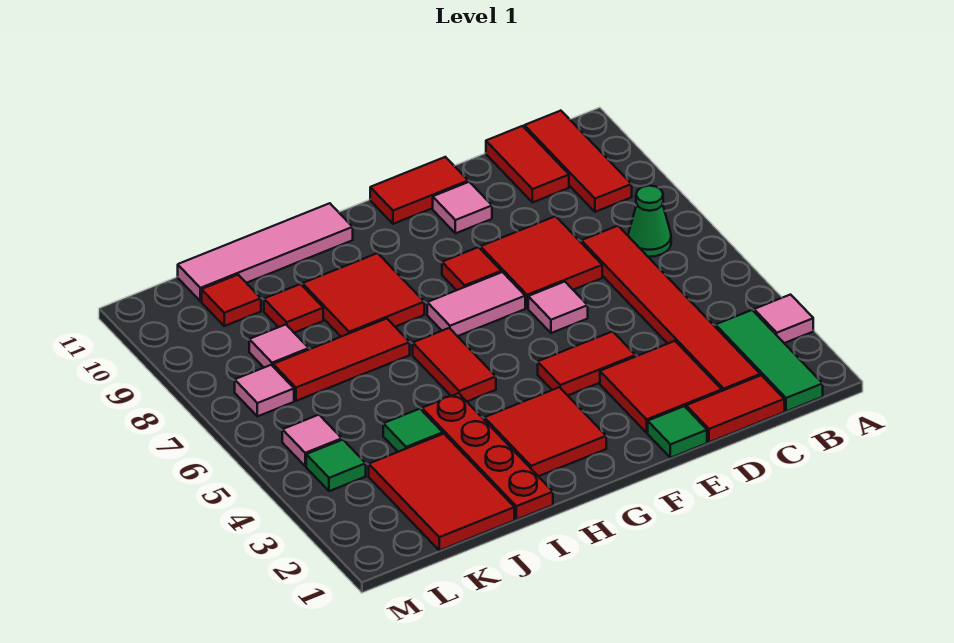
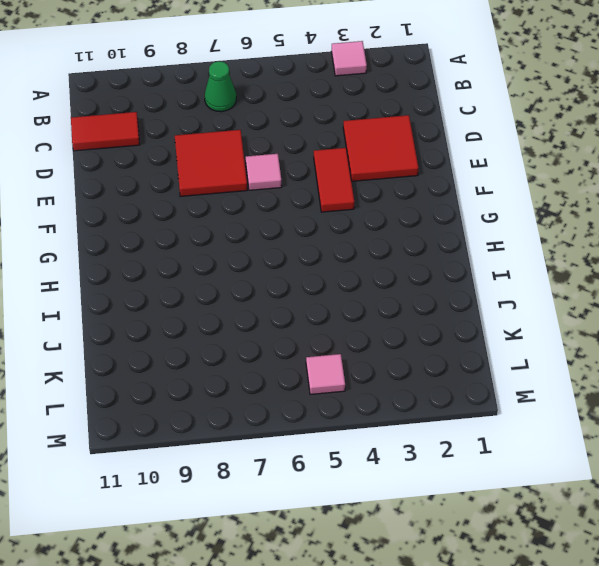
none -> green 1x3 tile [716,310,823,411]
none -> red 1x3 tile [524,111,632,212]
none -> red 1x2 tile [686,375,784,442]
none -> red 1x6 tile [581,226,760,391]

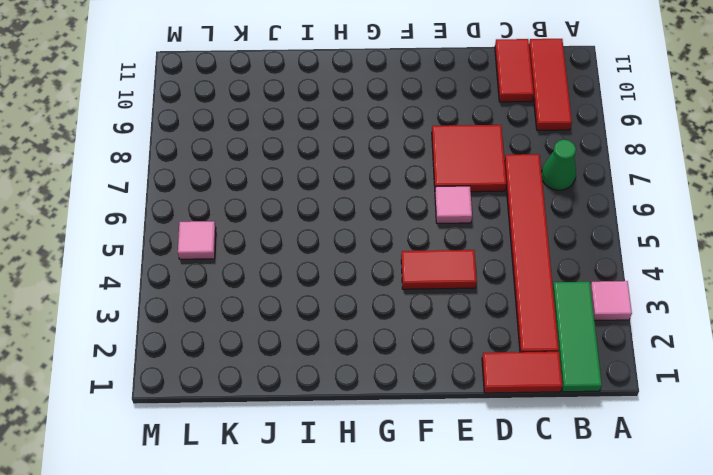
none -> red 2x2 tile [600,341,722,433]
none -> green 1x1 tile [648,406,707,458]
none -> pink 1x1 tile [433,182,492,233]
none -> red 1x2 tile [370,157,468,224]

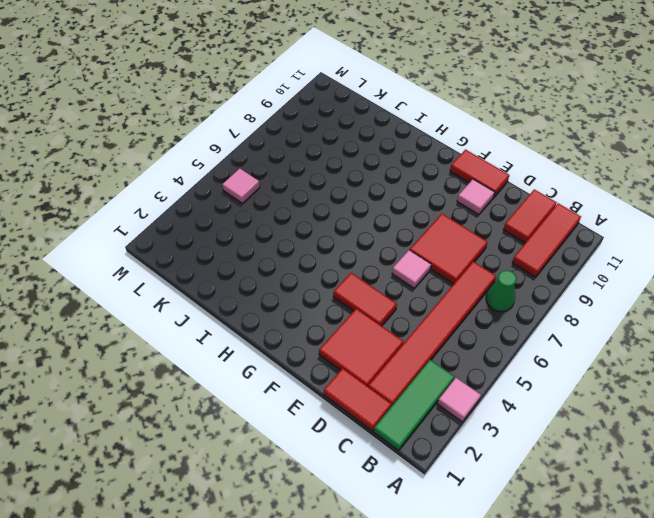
none -> green 1x1 tile [648,406,707,458]
none -> pink 1x2 tile [427,272,525,336]
none -> red 1x1 tile [442,247,501,290]
none -> red 2x2 tile [484,387,606,476]

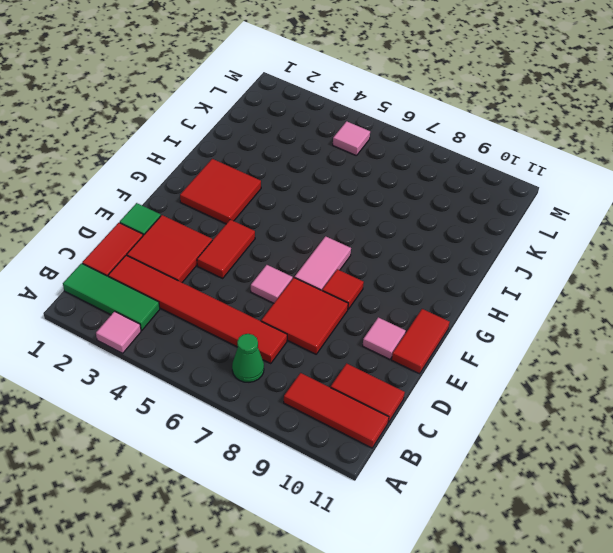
none -> red 1x2 tile [413,328,496,401]
none -> red 2x2 tile [302,253,424,337]
none -> pink 1x4 tile [178,203,353,301]
none -> red 1x4 plate [422,393,553,520]

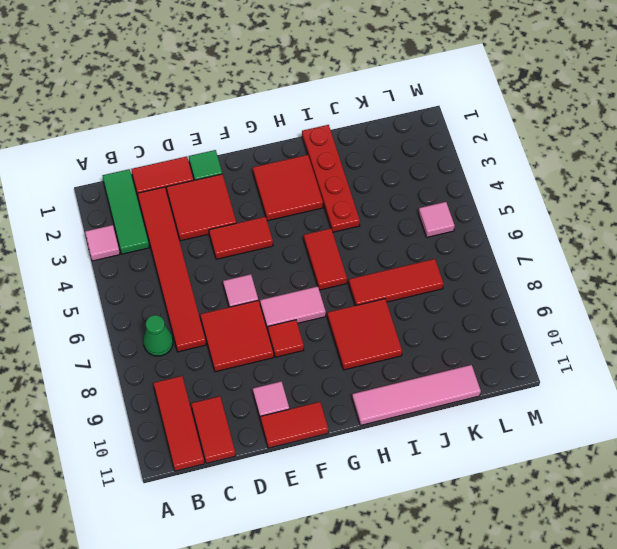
none -> red 2x3 tile [369,434,514,550]
none -> green 1x1 tile [383,409,443,452]
none -> red 1x1 tile [264,284,323,333]
none -> pink 1x1 tile [249,325,309,367]

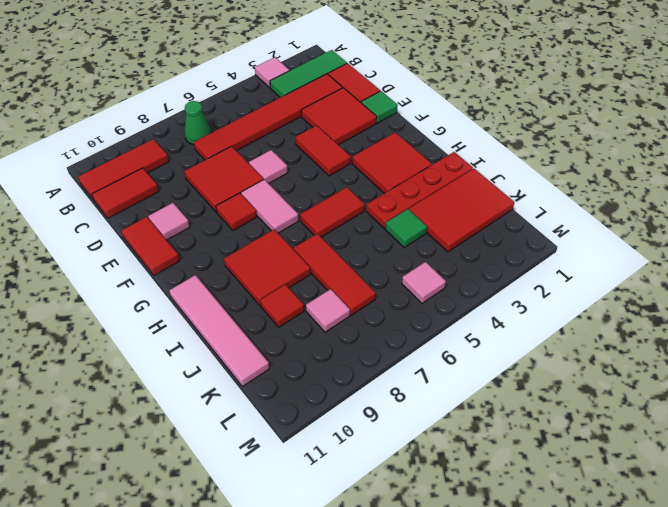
none -> red 1x1 tile [202,275,261,326]
none -> green 1x1 tile [306,440,366,491]
none -> pink 1x1 tile [235,365,294,416]

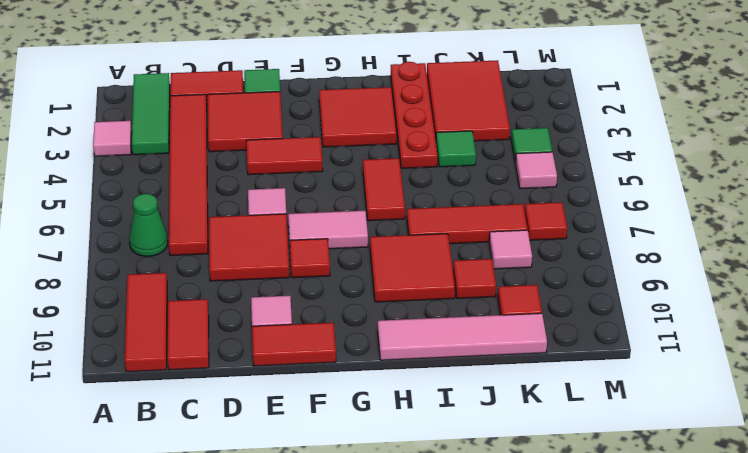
red 1x1 tile [525,202,567,240] -> pink 1x1 tile [235,365,294,416]

